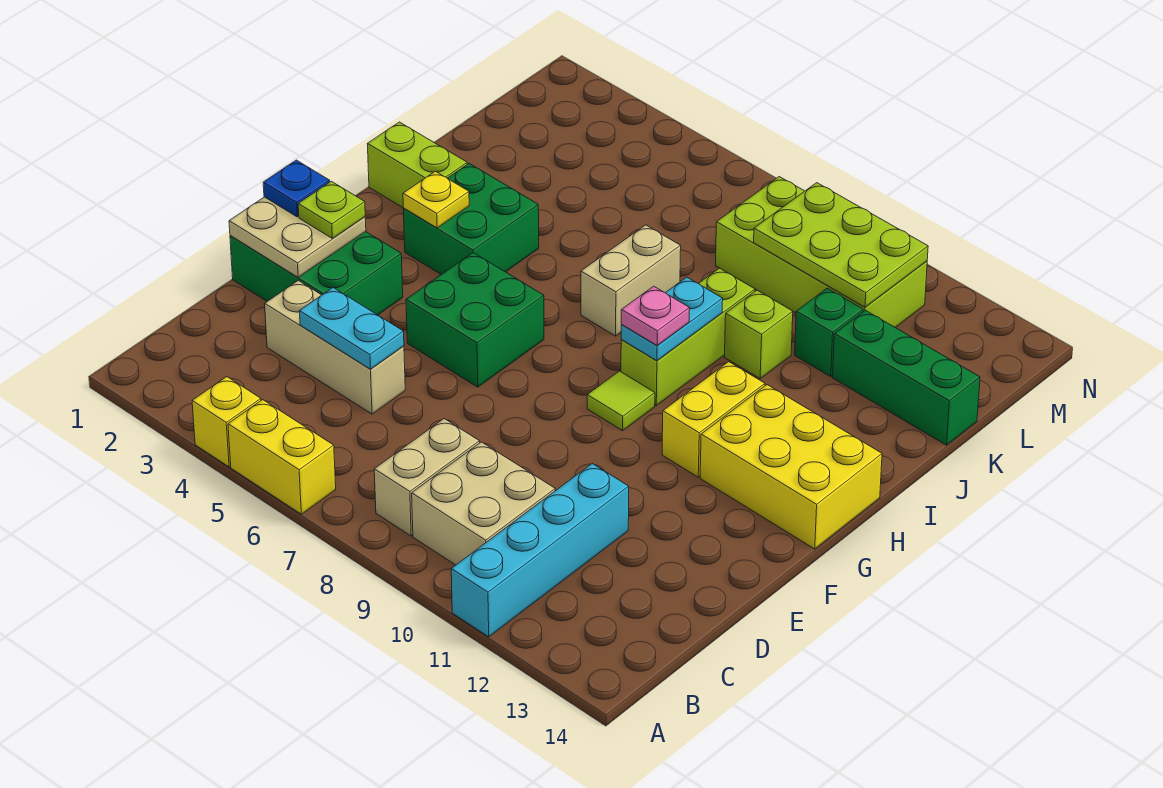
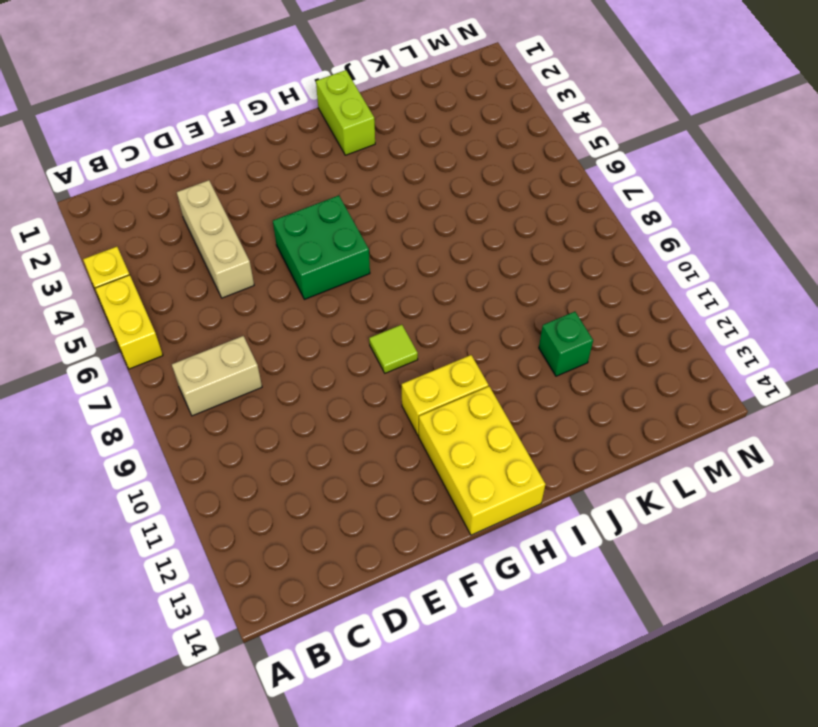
none -> cyan 1x4 brick [451,464,629,637]
none -> tan 2x2 brick [412,442,555,565]
none -> green 2x3 brick [230,232,403,315]

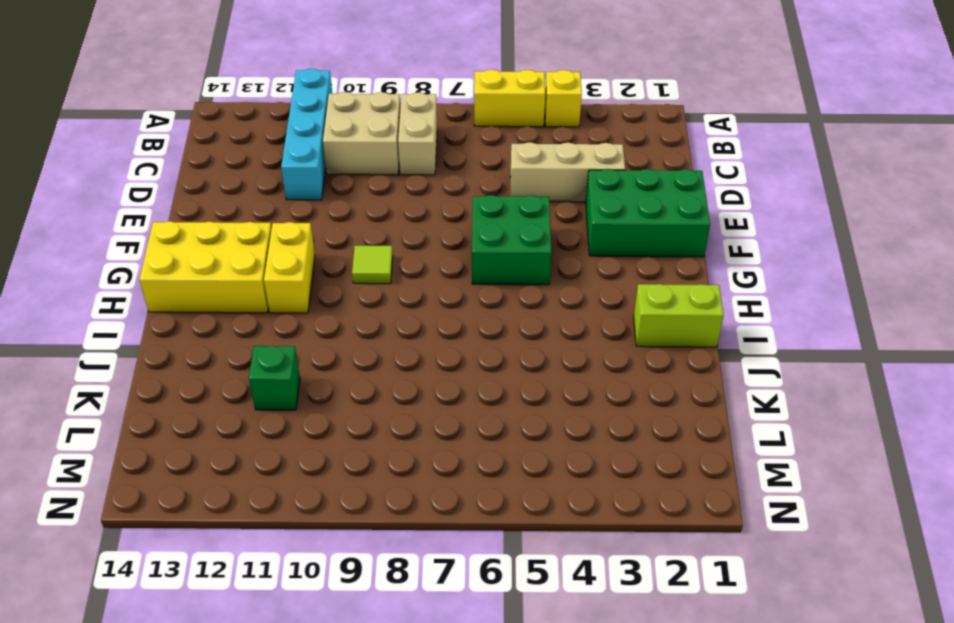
none -> green 2x2 brick [403,164,539,274]
none -> lime 1x3 brick [621,268,755,406]
none -> tan 1x2 brick [581,225,681,336]

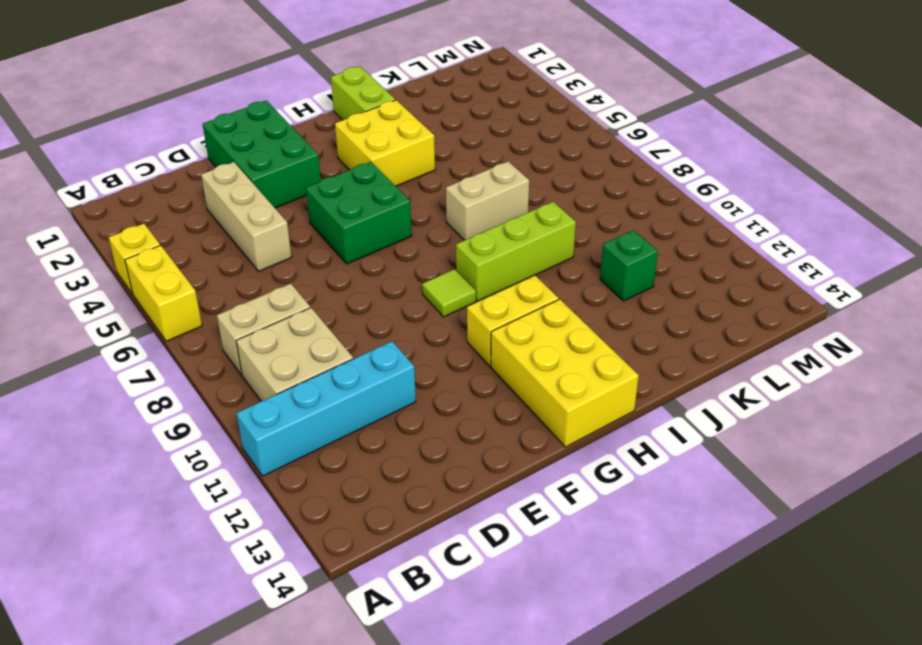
yellow 2x2 brick [335,100,435,186] -> green 2x2 brick [403,164,539,274]
none -> lime 1x1 brick [724,290,793,379]
none -> green 1x3 brick [832,310,980,445]
none -> lime 2x4 brick [716,177,927,328]

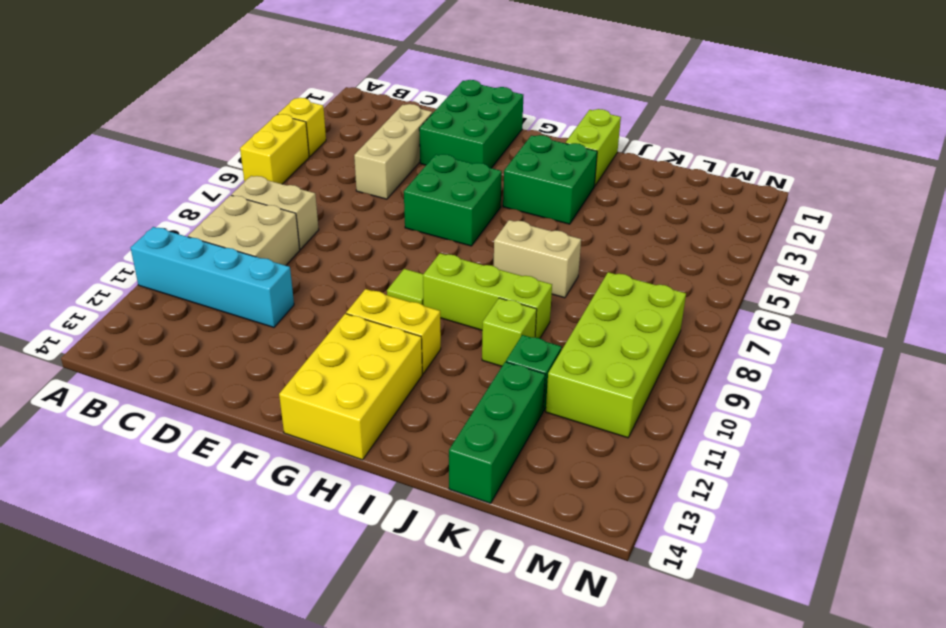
none -> cyan 1x2 plate [299,288,404,369]
none -> tan 2x2 plate [229,197,366,277]
none -> yellow 1x1 plate [403,171,469,228]

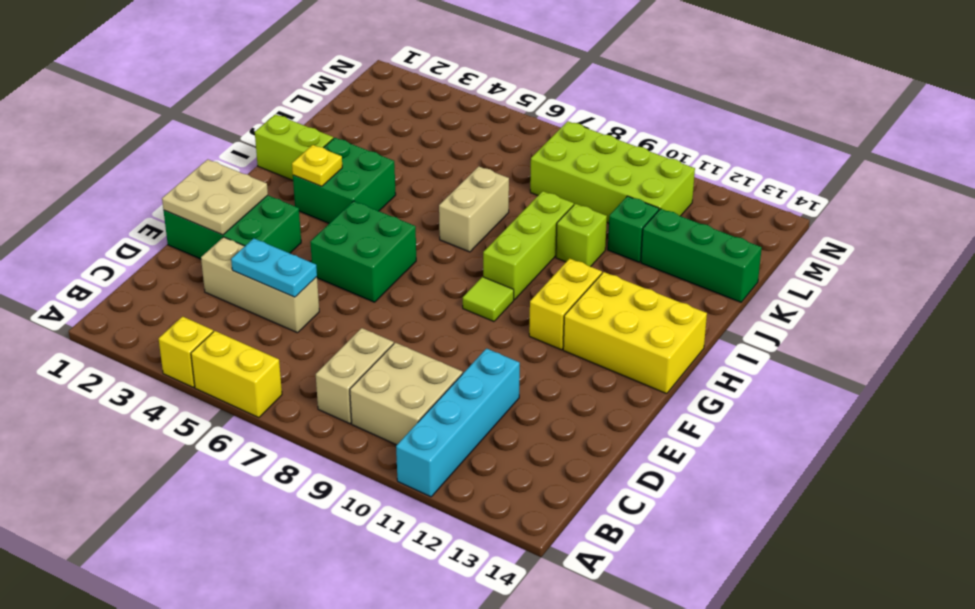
none -> cyan 1x2 plate [621,277,723,361]
none -> lime 2x3 plate [754,183,928,307]
none -> blue 1x1 plate [263,160,330,217]

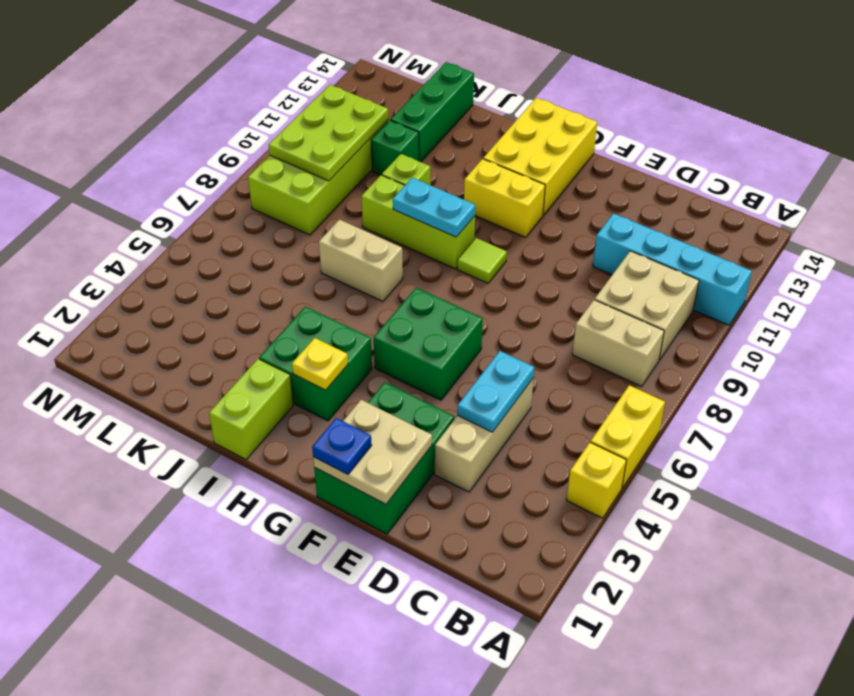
none -> lime 1x1 plate [298,181,365,238]
none -> pink 1x1 plate [621,286,690,346]

